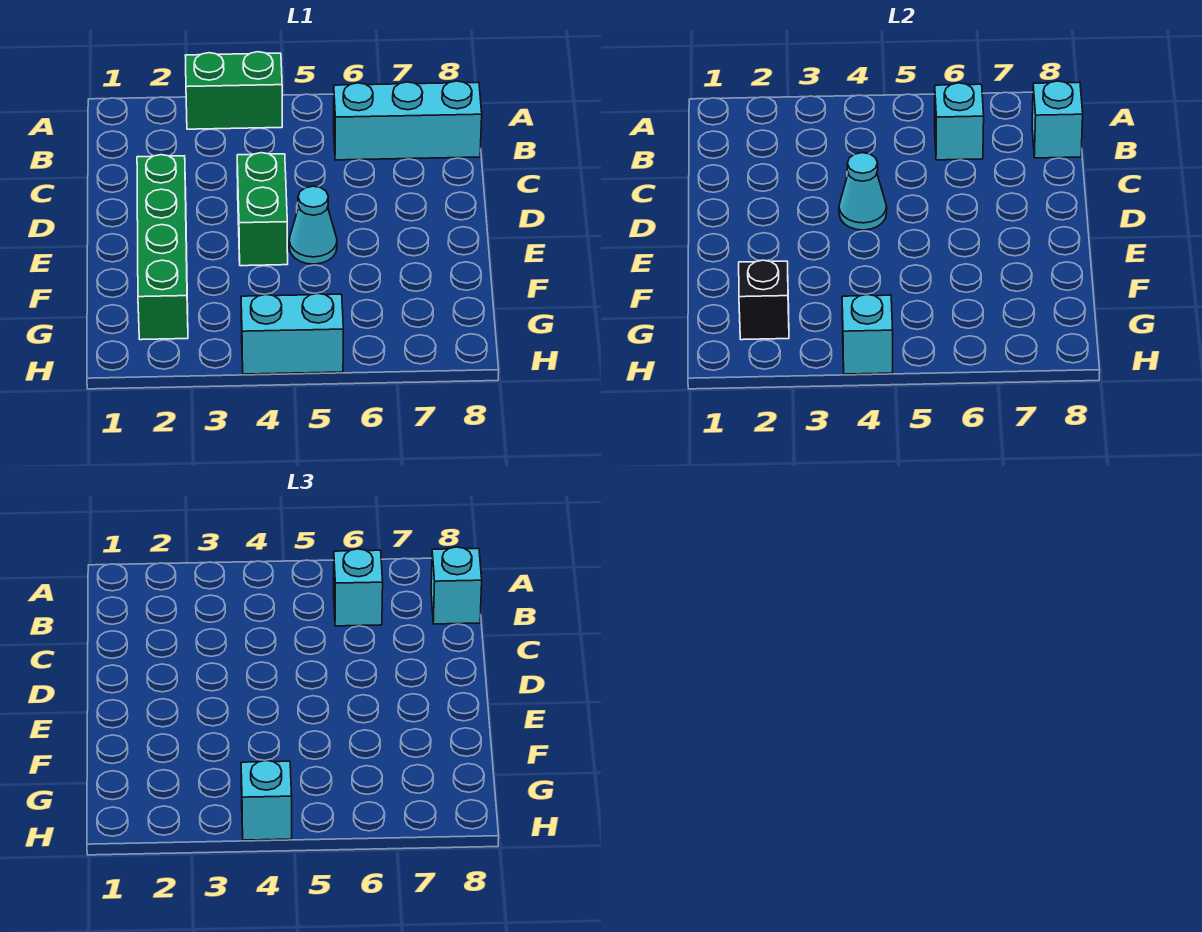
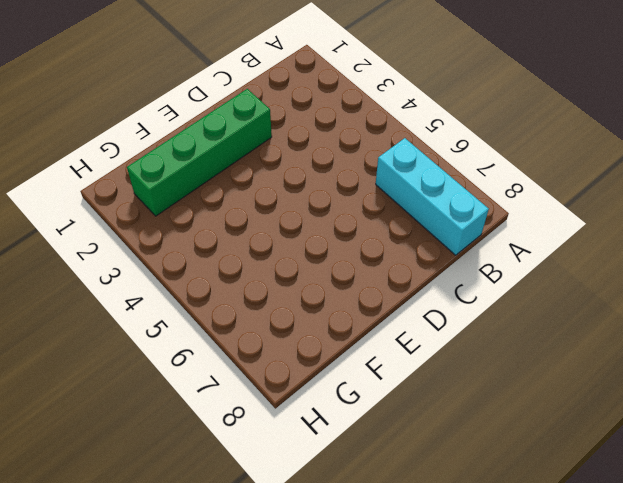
none -> green 1x2 brick [185,52,282,129]
none -> green 1x2 brick [237,153,288,266]
none -> cyan 1x1 cone [289,186,337,264]

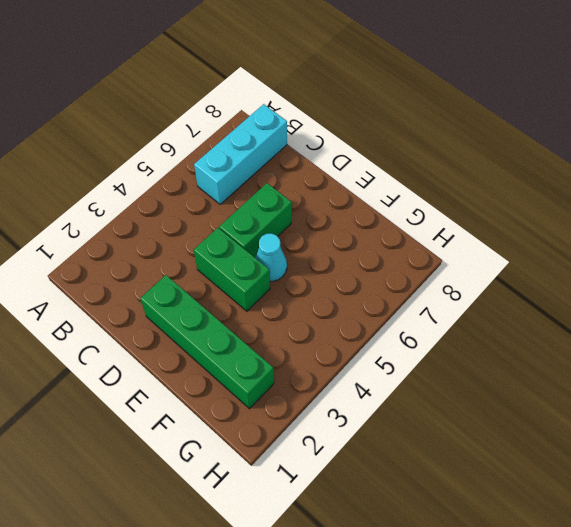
green 1x2 brick [219,183,292,257] -> green 1x2 brick moved to [185,52,282,129]
none -> cyan 1x2 brick [241,293,343,374]
none -> cyan 1x1 brick [935,83,984,160]
none -> cyan 1x1 brick [1032,81,1083,158]

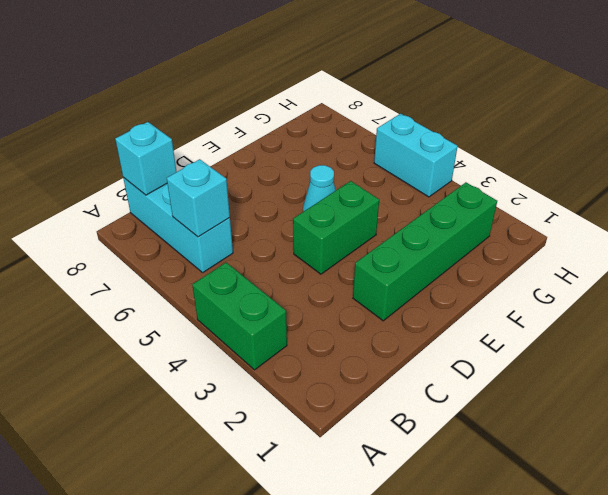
none -> cyan 1x1 cone [839,153,887,230]
none -> black 1x1 brick [739,260,789,340]
none -> cyan 1x1 brick [842,294,893,374]

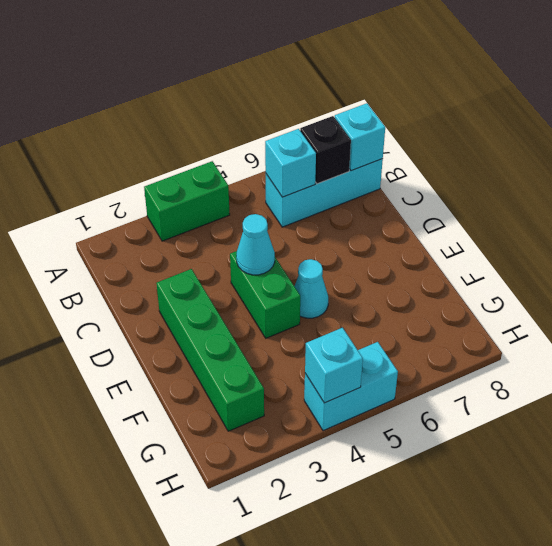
black 1x1 brick [300,116,351,184] -> black 1x1 brick moved to [739,260,789,340]
none -> cyan 1x1 brick [334,549,383,626]
none -> cyan 1x1 brick [431,547,482,624]
none -> cyan 1x1 brick [241,760,292,840]

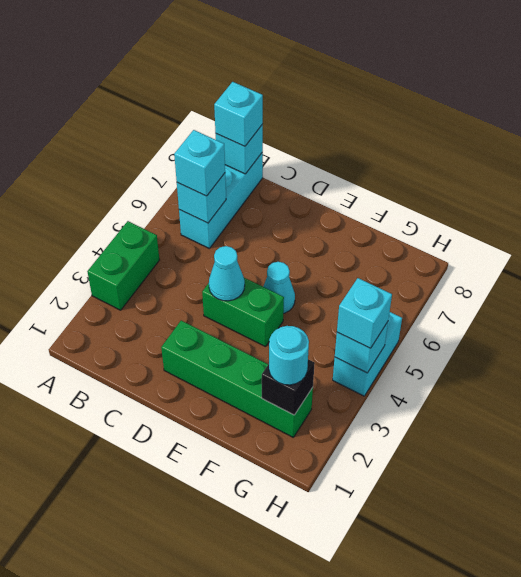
cyan 1x1 round brick [269,326,309,385] -> none

